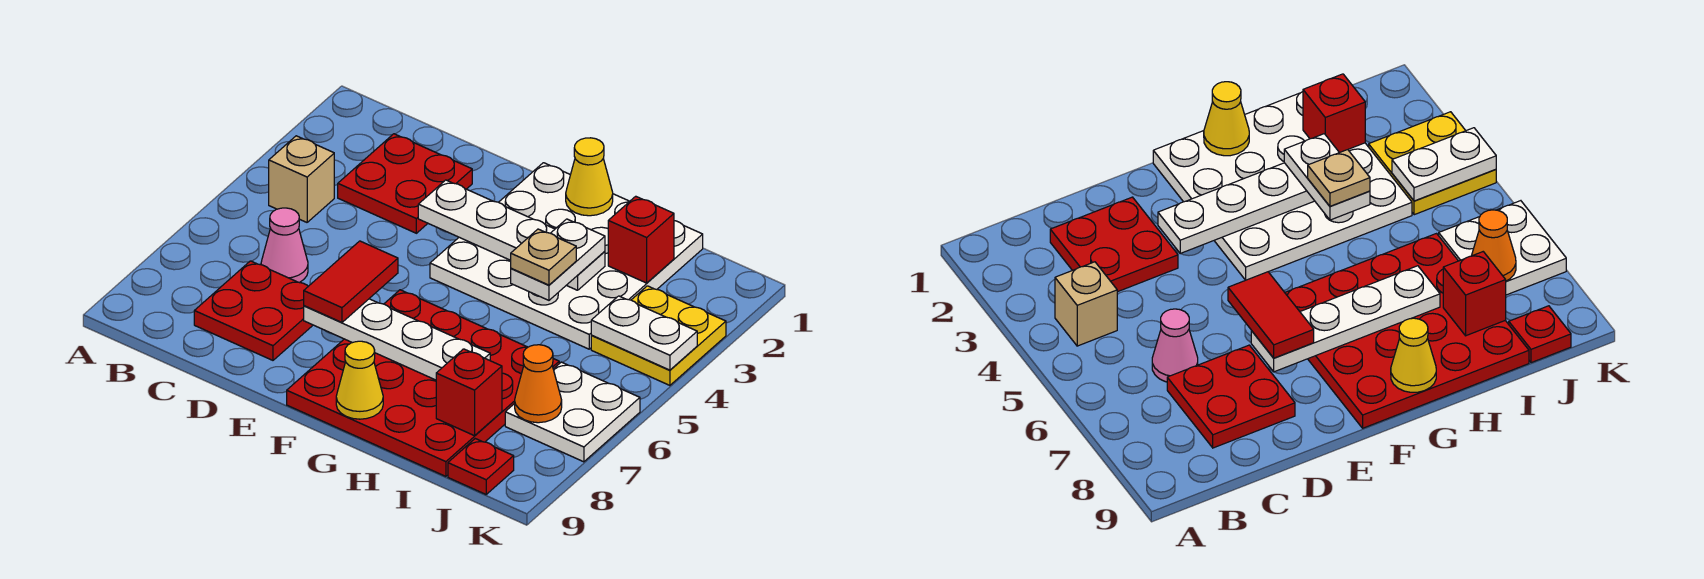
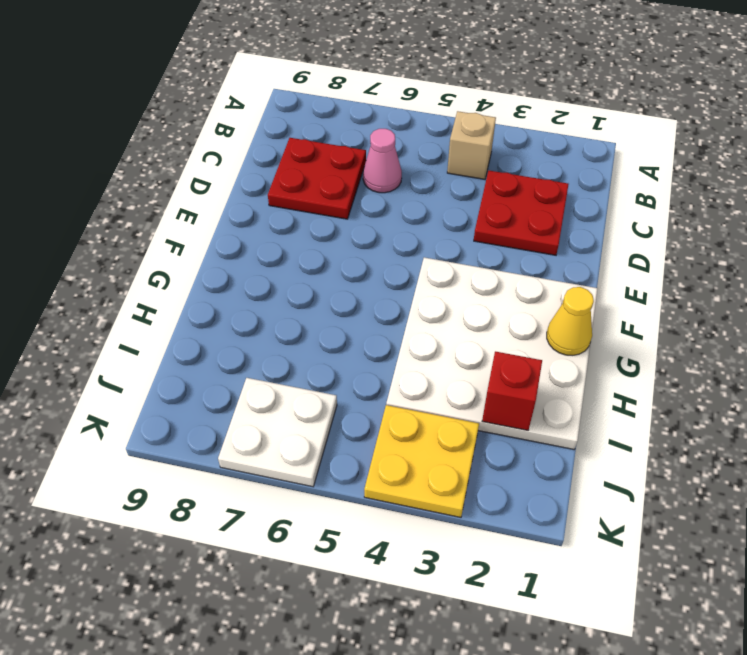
none -> red 4x4 plate [287,290,559,476]
none -> red 1x1 plate [448,439,514,494]
none -> white 1x4 plate [418,180,605,290]

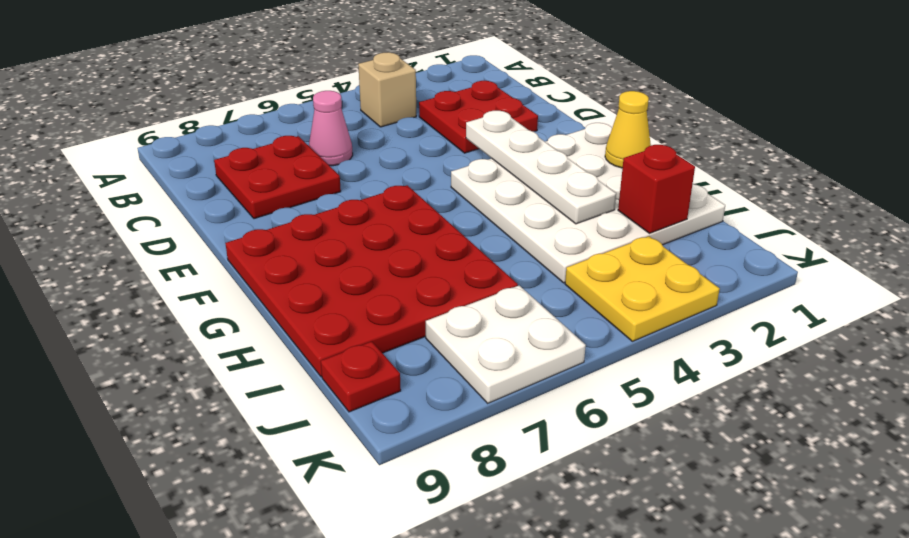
none -> white 1x4 plate [304,299,490,380]
none -> yellow 1x1 cone [336,341,383,419]
none -> red 1x1 brick [436,349,502,436]

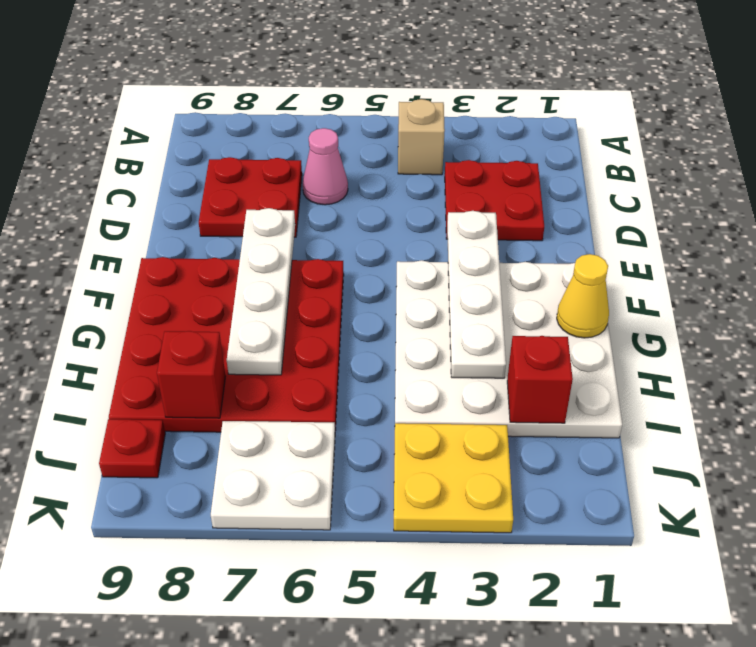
none -> yellow 1x1 cone [336,341,383,419]
none -> white 1x2 plate [591,296,697,370]
none -> orange 1x1 cone [515,345,562,423]

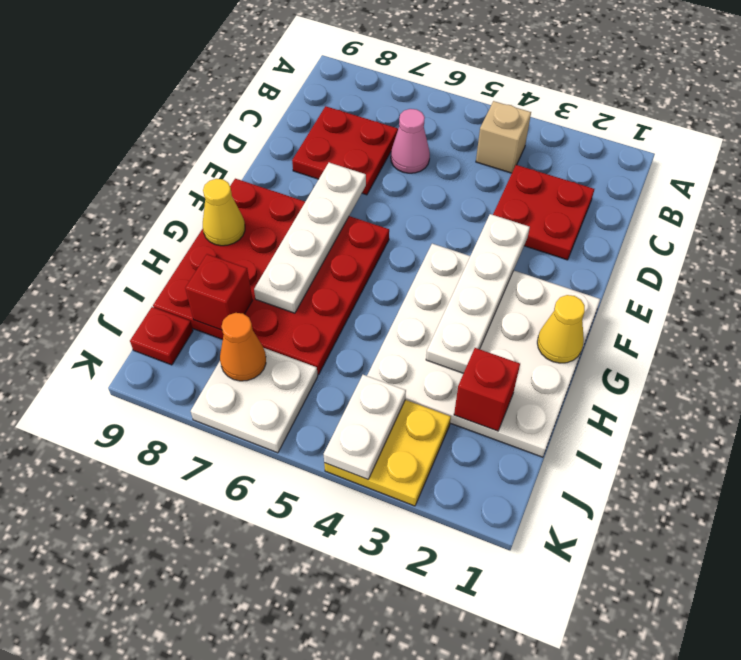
none -> red 1x2 tile [304,241,398,322]
none -> white 1x2 plate [511,219,605,300]
none -> tan 1x1 plate [511,229,576,285]

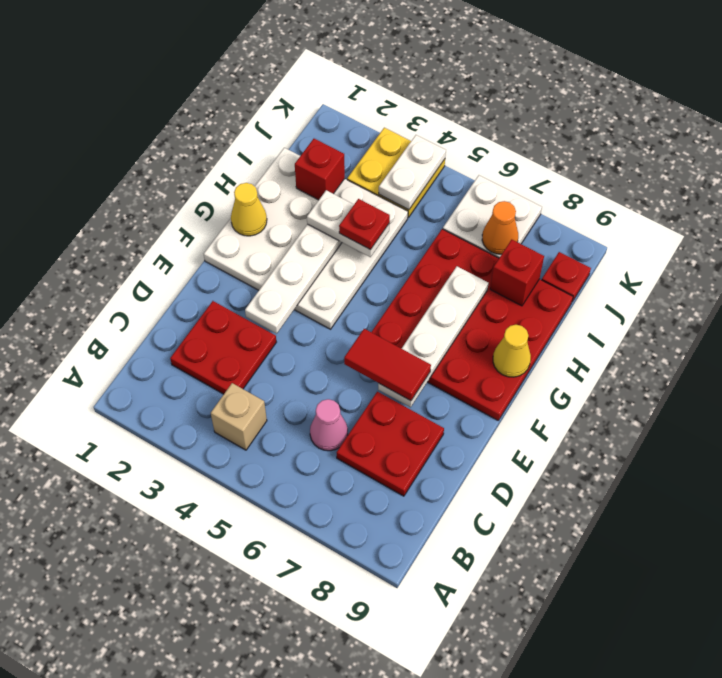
red 1x1 plate [339,199,390,250] -> tan 1x1 plate [511,229,576,285]

